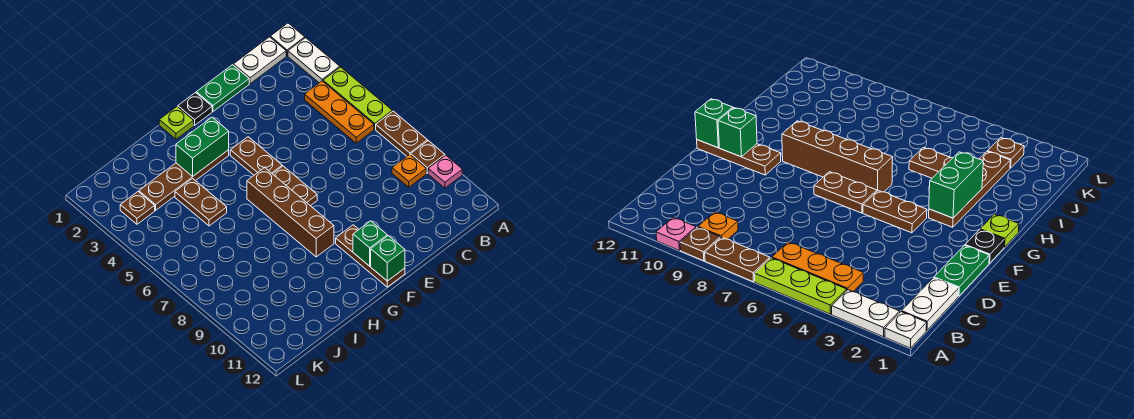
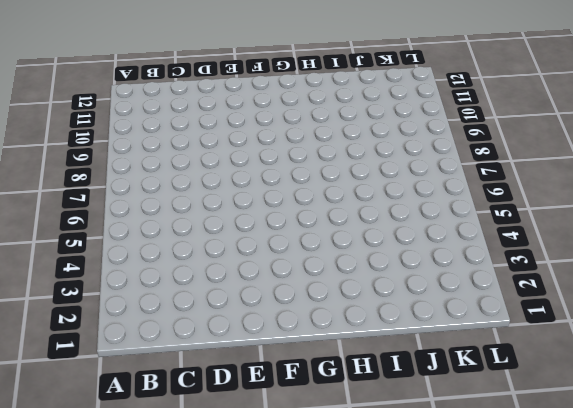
none -> white 1x1 plate [270,23,305,56]
none -> white 1x2 plate [288,38,340,83]
none -> lime 1x3 plate [323,67,392,129]

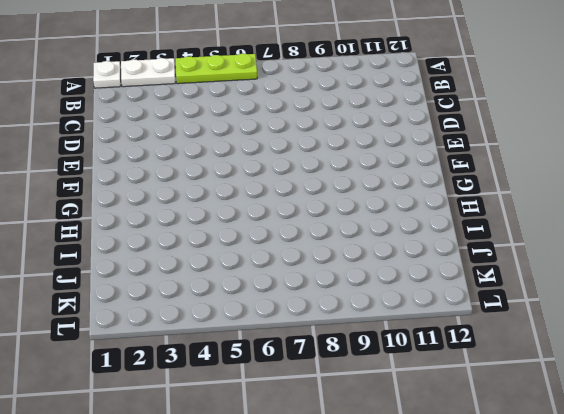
none -> brown 1x2 plate [376,111,427,156]
none -> brown 1x1 plate [411,141,445,173]
none -> pink 1x1 plate [428,155,462,188]

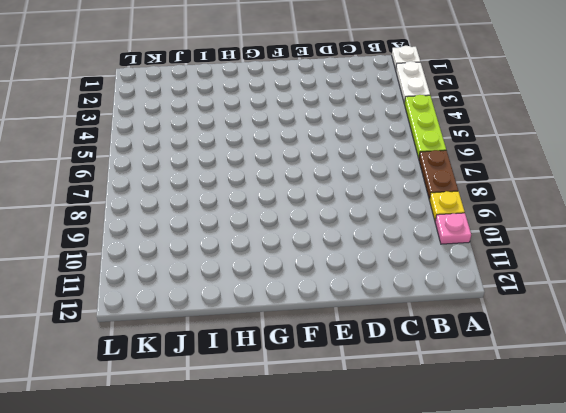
yellow 1x1 plate [429,191,465,221] -> brown 1x1 plate [411,141,445,173]
none -> white 1x2 plate [233,37,286,84]
none -> orange 1x3 plate [305,81,374,143]
none -> orange 1x1 plate [392,155,426,187]

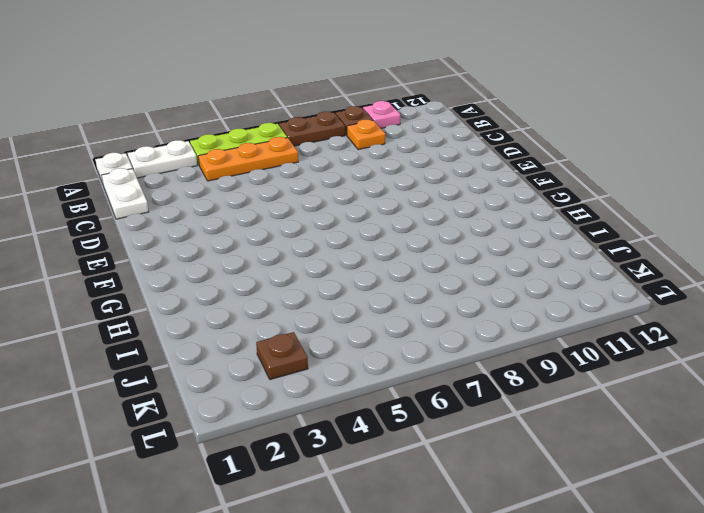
none -> green 1x2 plate [196,65,249,111]
none -> black 1x1 plate [178,93,212,125]
none -> brown 1x2 plate [230,137,282,175]

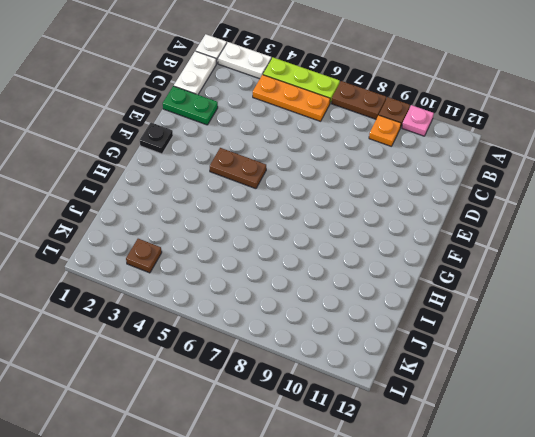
green 1x2 plate [163,86,218,125] -> green 1x2 plate turned to [196,65,249,111]
none -> brown 1x2 plate [273,166,317,206]
none -> brown 1x3 plate [336,225,405,287]
none -> lime 1x1 plate [159,107,194,139]

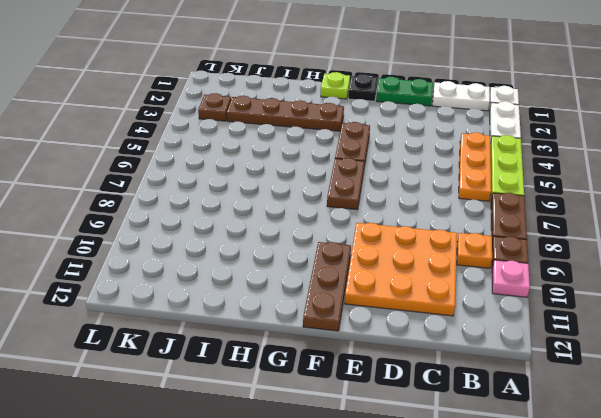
orange 3x3 plate [345,223,457,316] -> none
none -> brown 1x4 brick [247,167,334,257]
none -> brown 1x2 plate [175,178,227,226]
none -> green 1x1 brick [353,221,387,266]

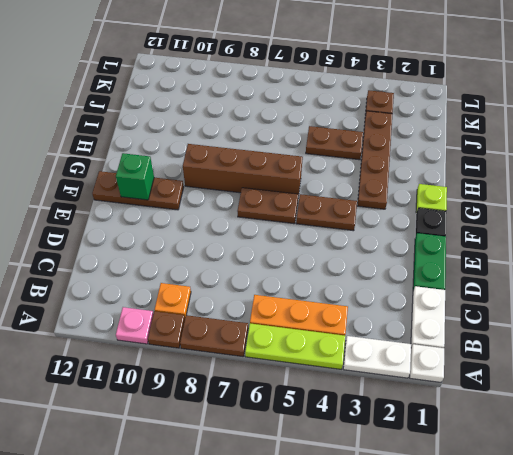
none -> green 1x1 brick [371,236,405,281]
none -> green 1x2 brick [176,117,229,176]

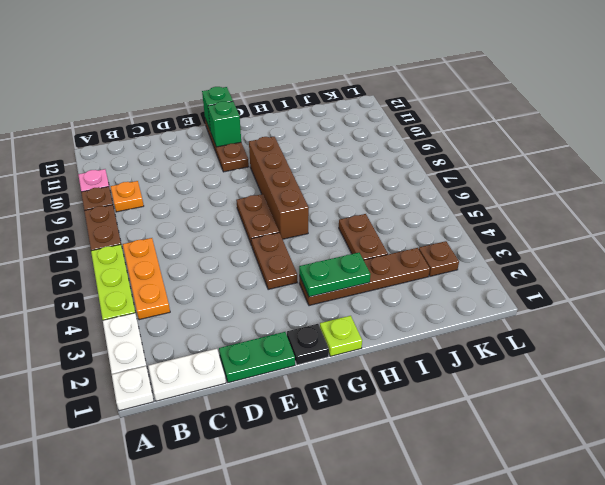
green 1x2 plate [299,253,371,297] -> green 1x2 brick [176,117,229,176]

